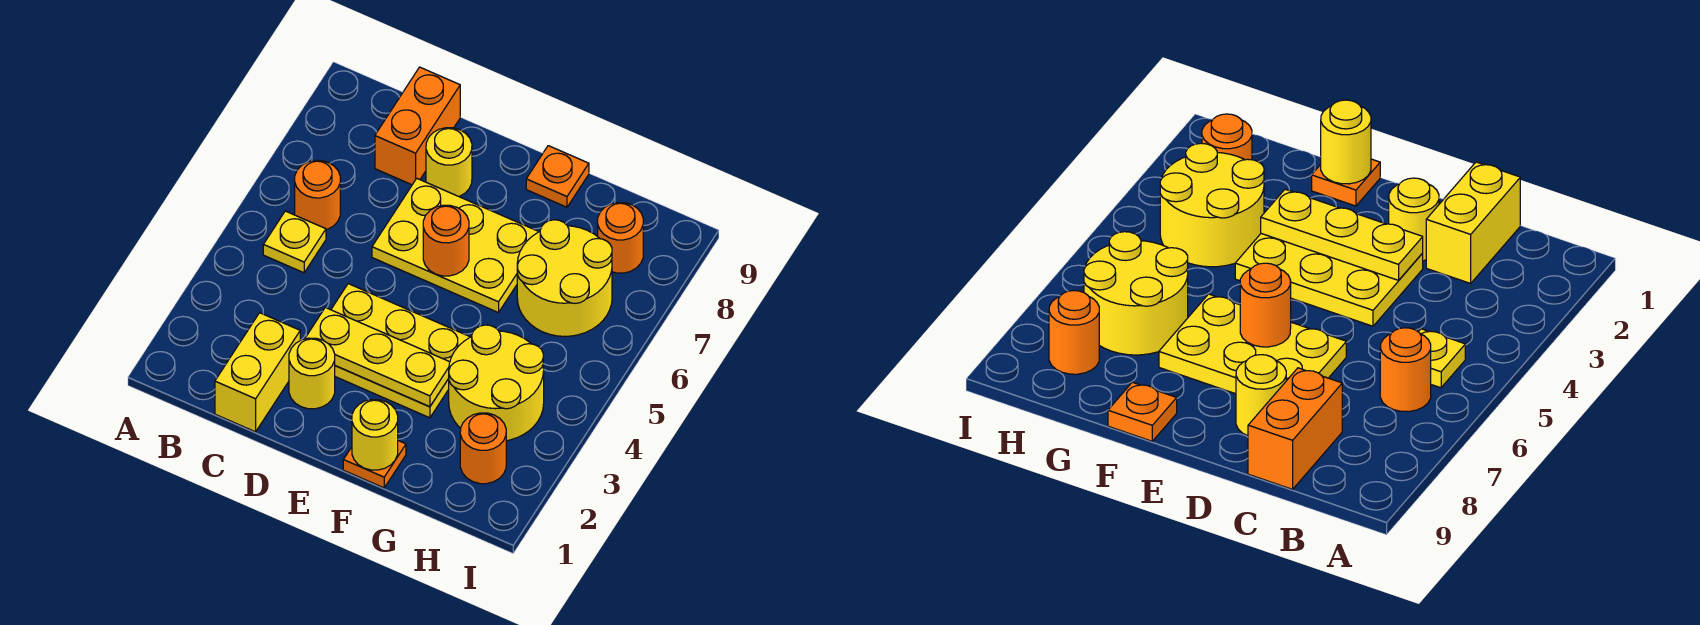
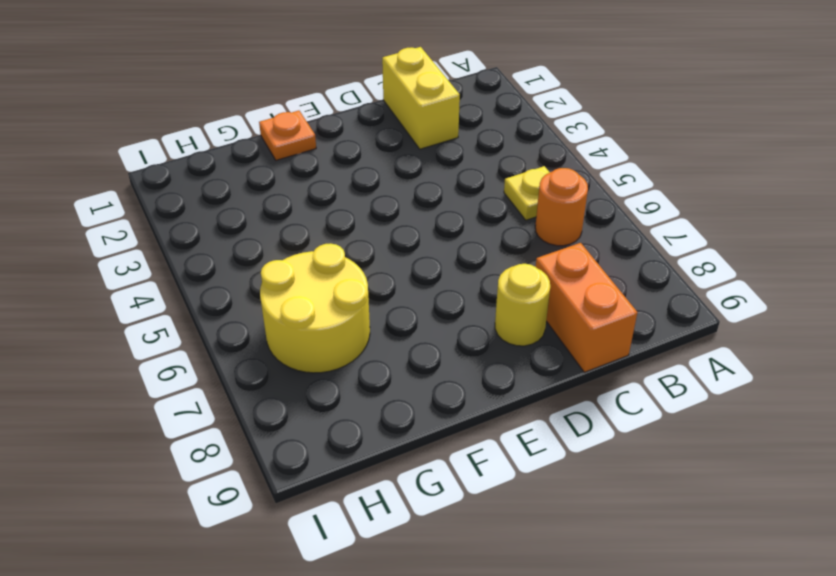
none -> yellow 1x1 round brick [289,338,335,409]
none -> yellow 2x3 plate [331,284,470,418]
none -> yellow 2x3 plate [372,179,539,313]

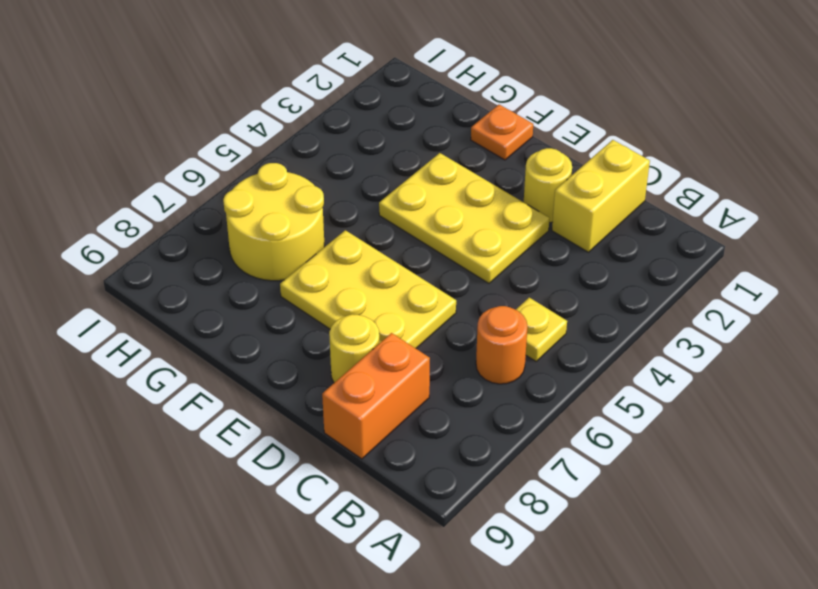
none -> orange 1x1 plate [526,146,589,207]
none -> yellow 2x2 round brick [449,325,544,441]
none -> orange 1x1 round brick [460,413,506,484]

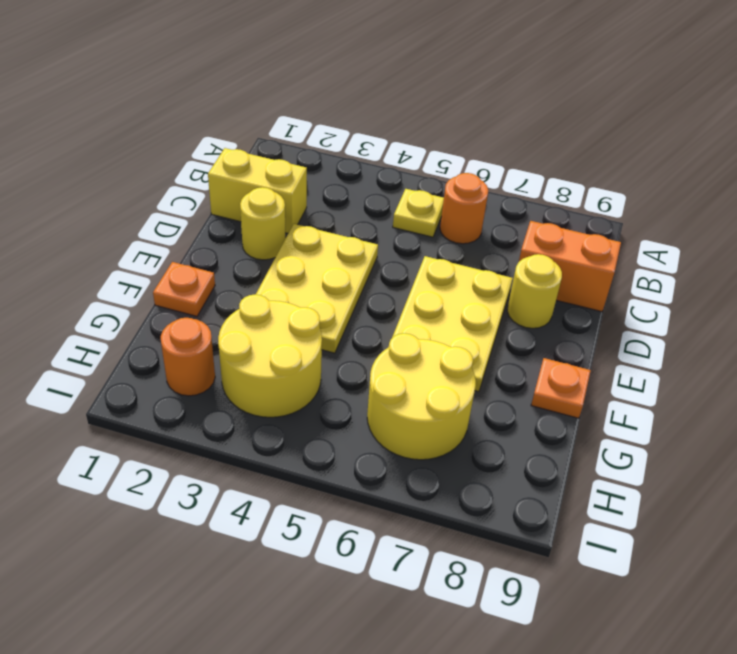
none -> orange 1x1 round brick [598,202,643,273]
none -> yellow 1x3 plate [305,308,450,407]
none -> orange 1x1 round brick [423,205,469,276]

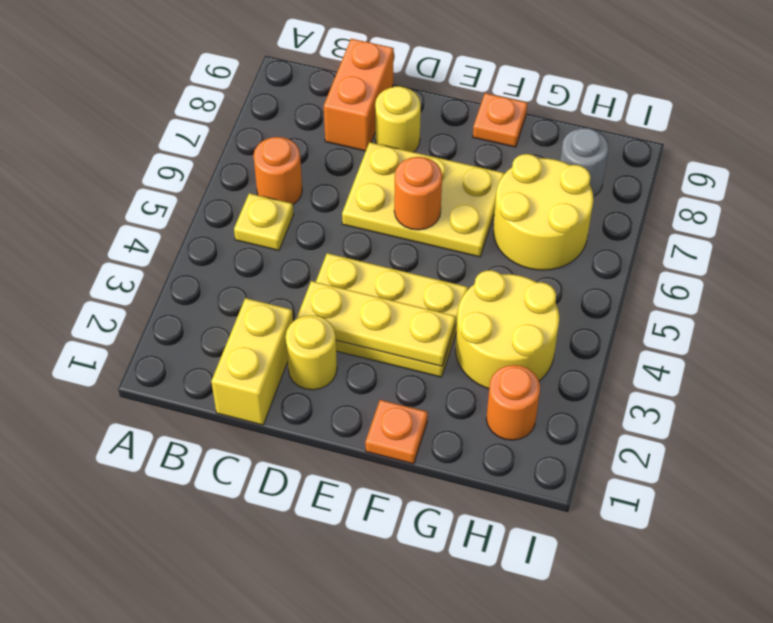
grey 1x1 round brick [560,128,609,197] -> orange 1x1 round brick [598,202,643,273]
none -> yellow 1x1 round brick [352,399,398,470]

